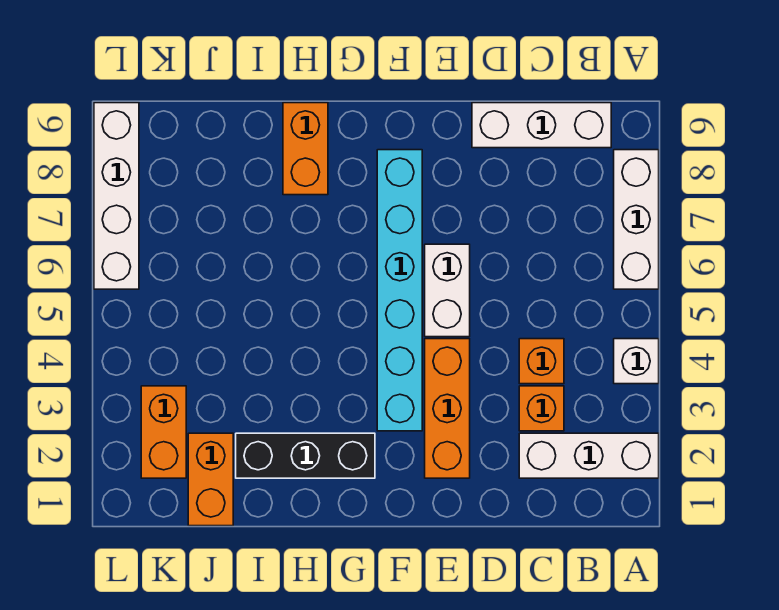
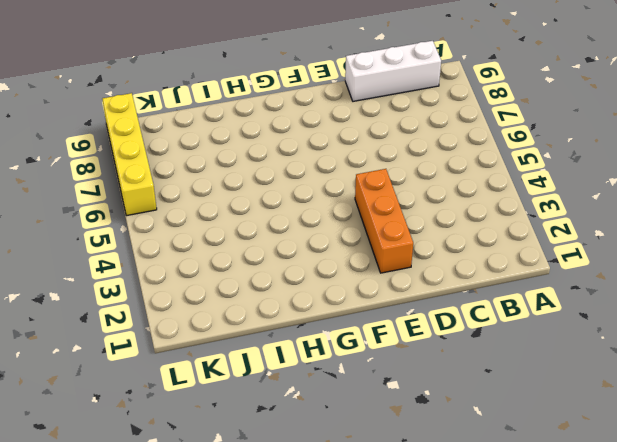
yellow 1x4 brick [102,93,157,216] -> white 1x4 brick [94,103,139,289]
none -> white 1x3 brick [519,433,659,478]
none -> white 1x1 brick [614,339,659,384]
none -> white 1x3 brick [614,150,659,289]

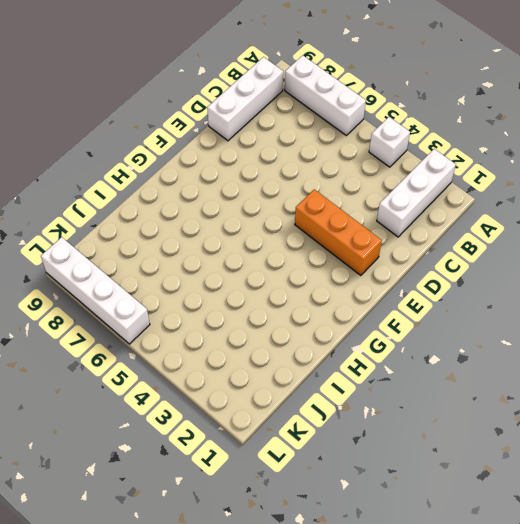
none -> orange 1x1 brick [519,386,564,431]
none -> orange 1x1 brick [519,339,564,384]
none -> white 1x2 brick [425,244,470,337]

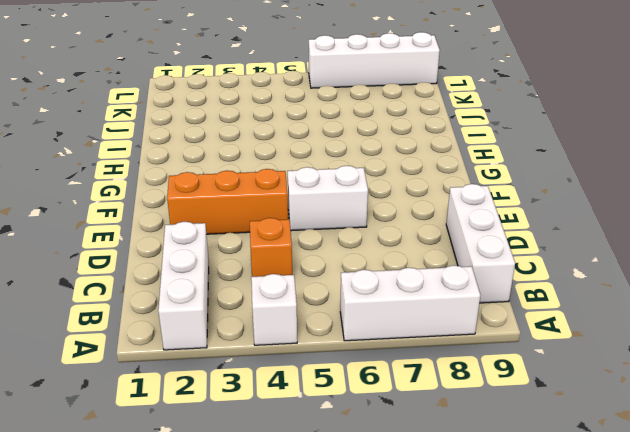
none -> orange 1x1 brick [519,386,564,431]
none -> cyan 1x6 brick [377,150,422,431]
none -> black 1x3 brick [236,433,375,478]

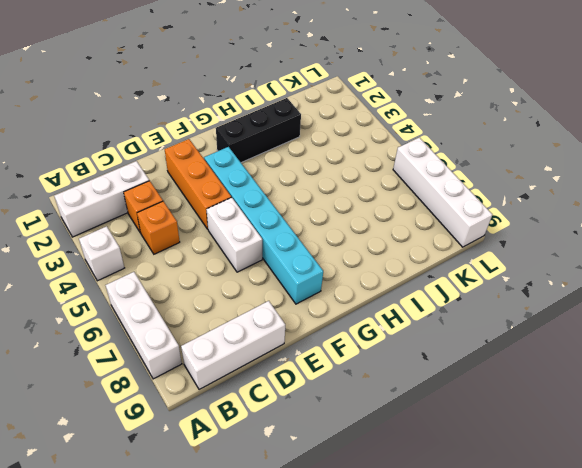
none -> orange 1x2 brick [283,103,328,195]
none -> orange 1x2 brick [188,433,233,526]
none -> orange 1x2 brick [141,386,186,478]

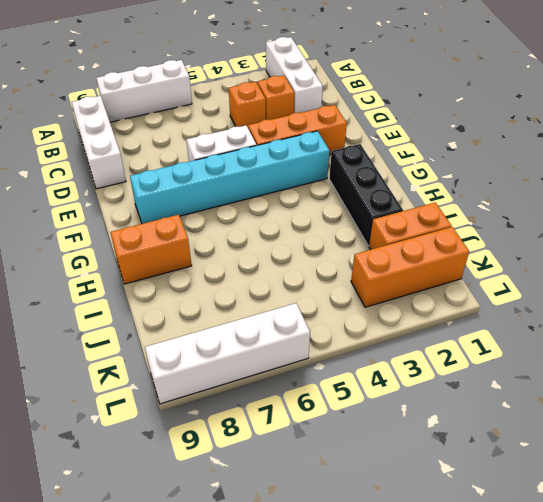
orange 1x3 brick [351,227,469,307] -> orange 1x2 brick [141,386,186,478]
none -> white 1x1 brick [614,339,659,384]

